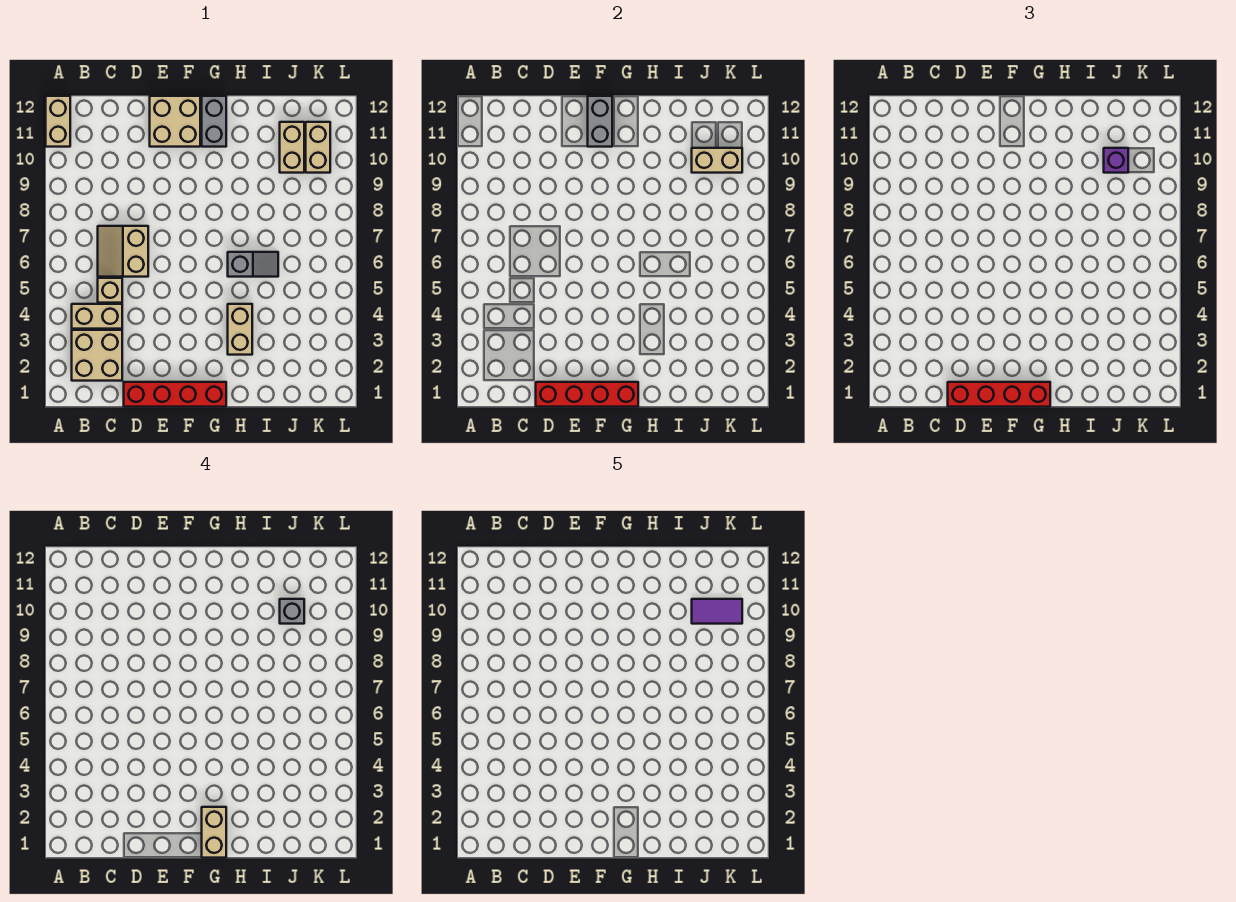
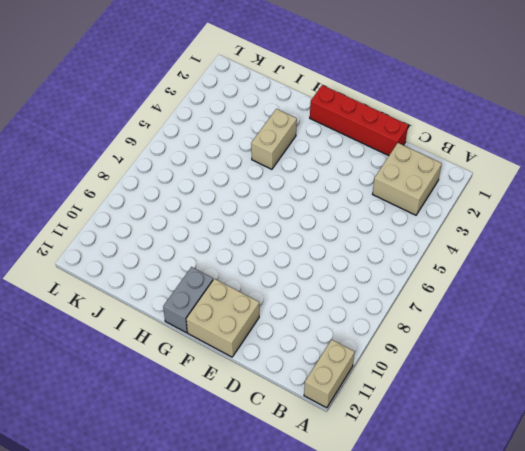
none -> tan 1x2 brick [72,304,122,329]
none -> tan 1x1 brick [98,278,122,303]
none -> tan 2x2 slope [98,226,148,277]

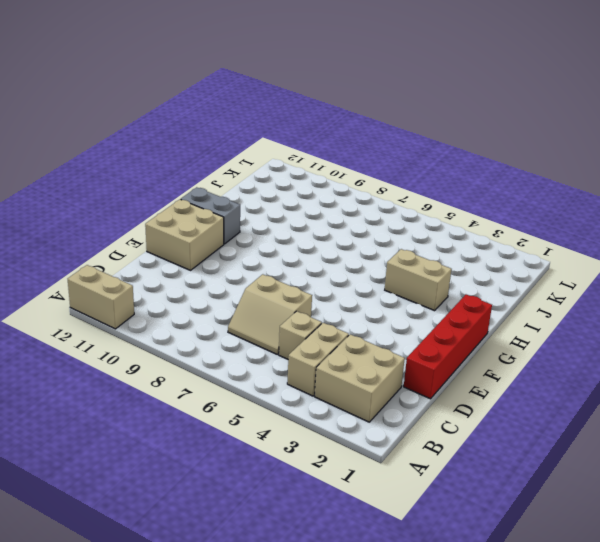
none -> grey 1x2 slope [228,252,278,277]
none -> tan 1x2 brick [280,122,304,173]
none -> tan 1x2 brick [306,122,330,173]

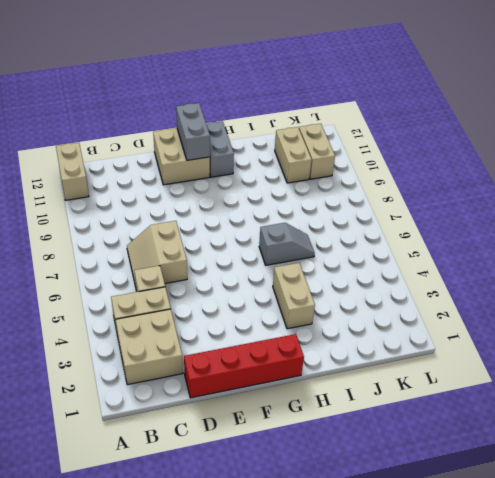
none -> red 1x4 brick [536,382,638,407]
none -> tan 1x2 brick [692,148,742,173]
none -> red 1x4 brick [948,382,1050,407]

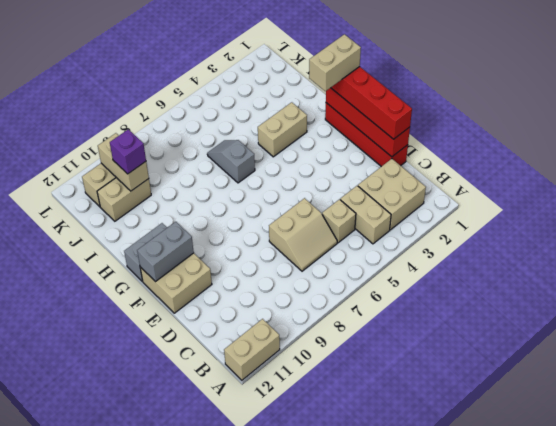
none -> grey 1x1 brick [280,599,304,624]
none -> purple 1x2 tile [692,599,742,624]

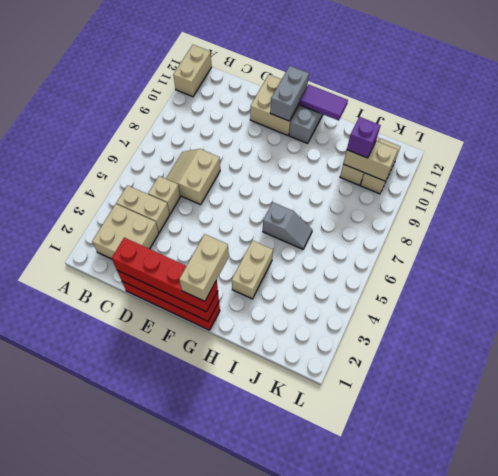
purple 1x2 tile [300,85,348,121] -> purple 1x2 tile moved to [692,599,742,624]
none -> grey 1x1 brick [280,599,304,624]

